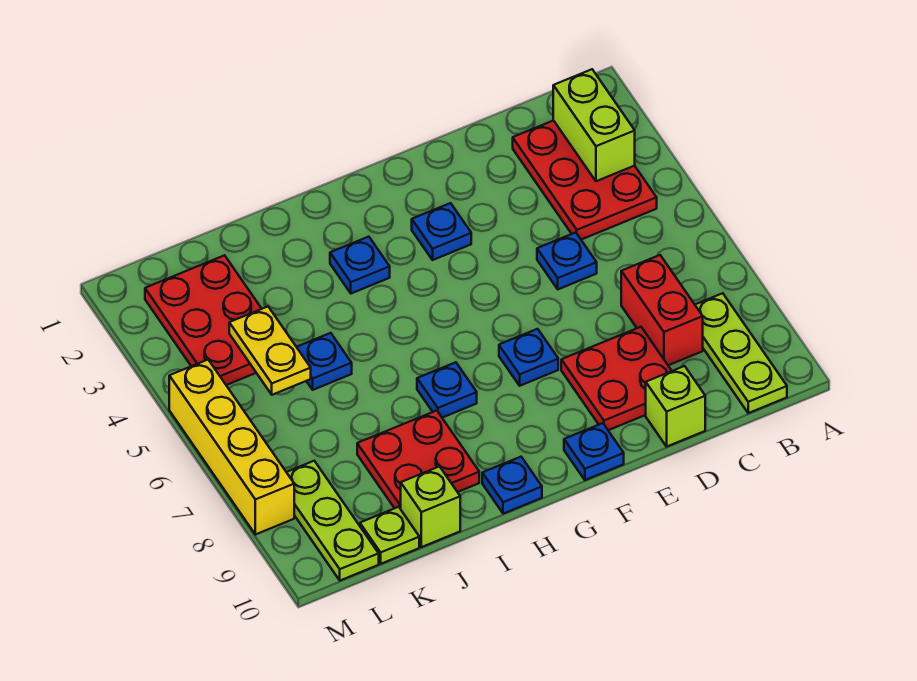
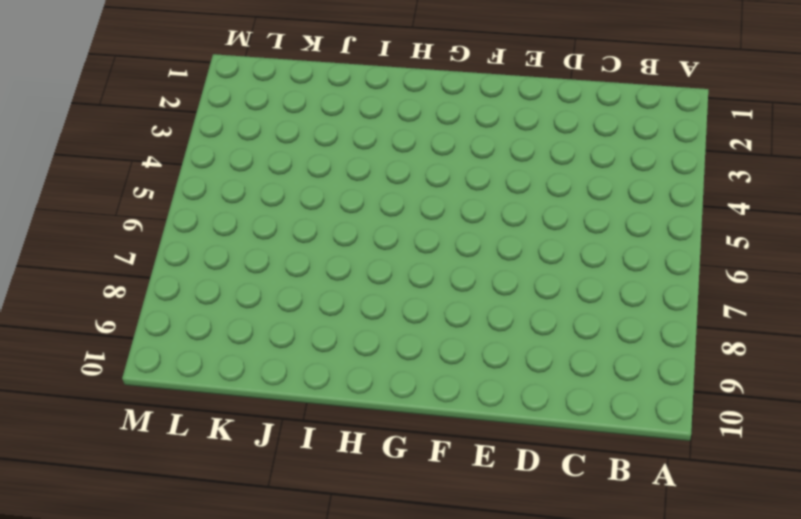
none -> red 2x3 plate [513,120,657,240]
none -> lime 1x3 plate [695,293,787,413]
none -> red 1x2 brick [621,255,703,365]

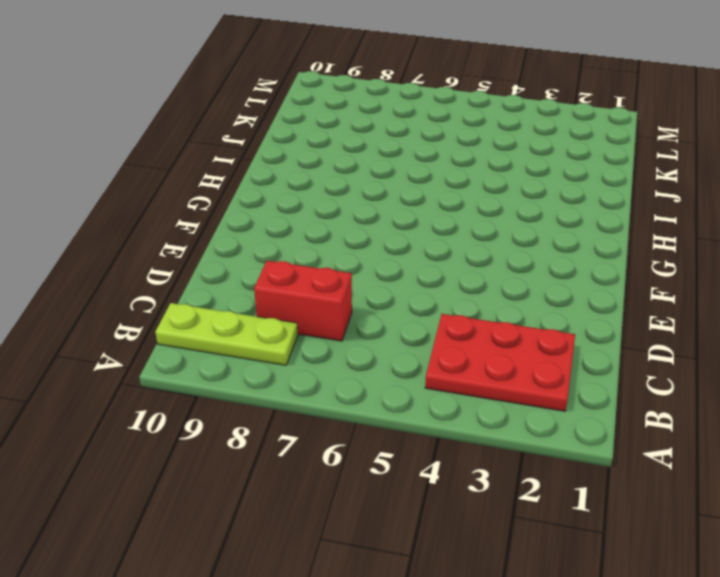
none -> blue 1x1 plate [537,233,597,289]
none -> red 2x2 plate [561,327,672,430]
none -> lime 1x1 brick [646,366,705,446]

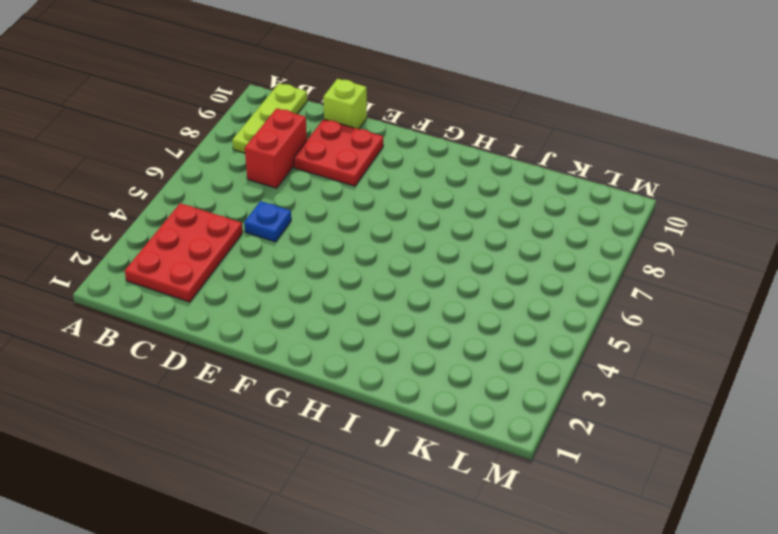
none -> blue 1x1 plate [412,203,471,260]
none -> blue 1x1 plate [499,329,558,386]
none -> blue 1x1 plate [564,423,624,480]

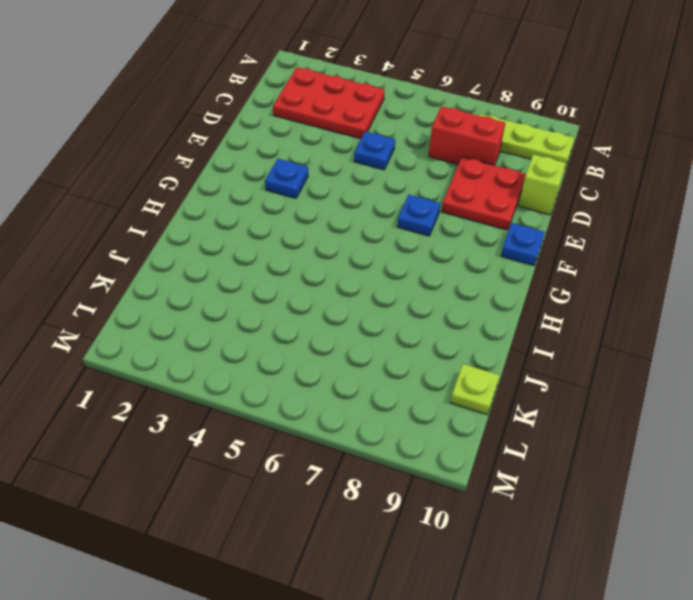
none -> blue 1x1 plate [330,237,390,294]
none -> blue 1x1 plate [417,362,477,418]
none -> blue 1x1 plate [482,457,542,514]

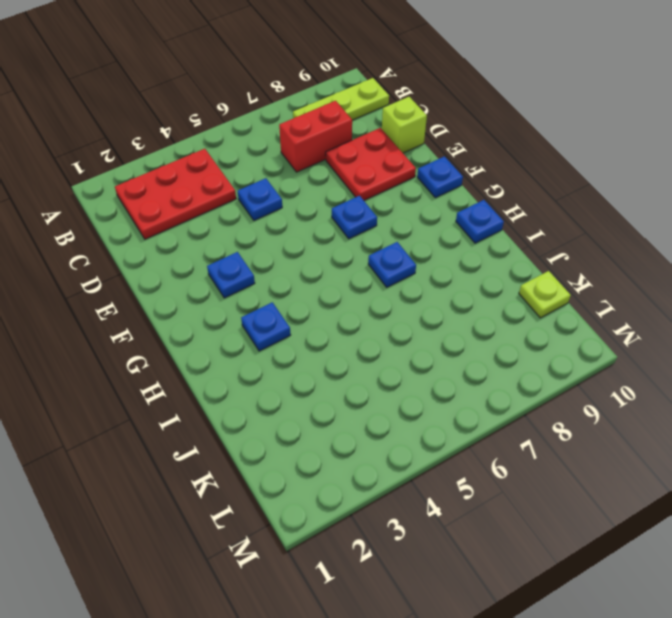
none -> red 2x2 plate [357,411,479,509]
none -> blue 1x1 plate [297,333,352,390]
none -> lime 1x1 brick [401,467,460,547]

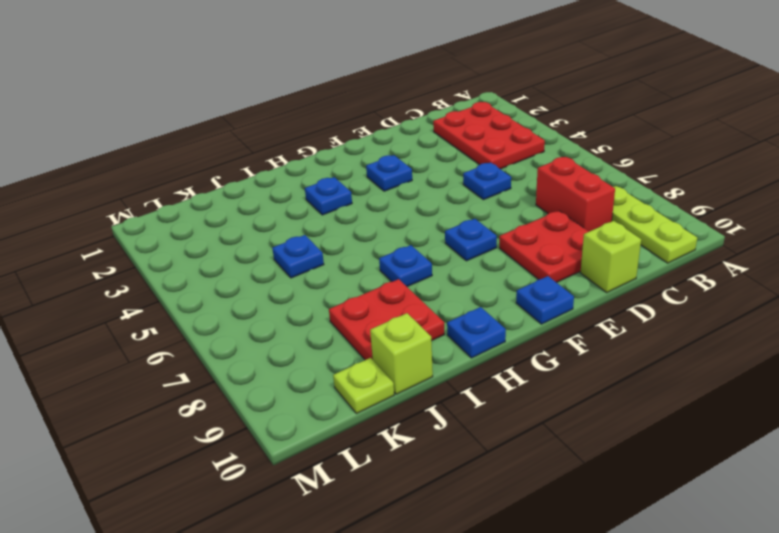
none -> red 2x3 plate [145,255,262,385]
none -> lime 1x3 plate [287,461,379,581]
none -> yellow 1x4 brick [169,360,294,535]

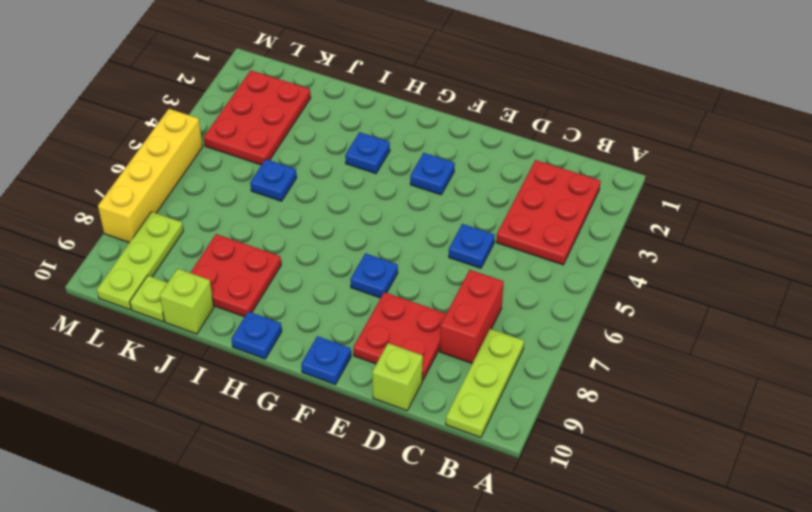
none -> blue 1x1 plate [417,362,477,418]
none -> lime 1x2 brick [553,69,635,181]
none -> yellow 1x2 plate [229,307,311,395]

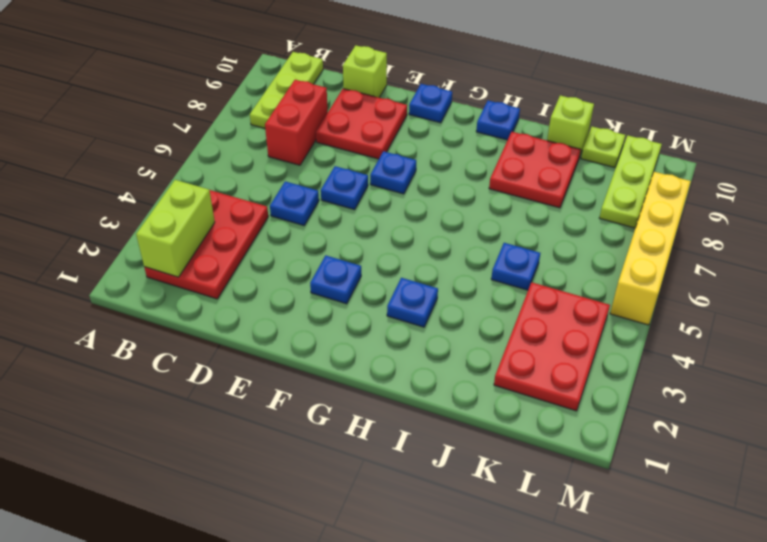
blue 1x1 plate [321,166,368,209] -> blue 1x1 plate moved to [417,362,477,418]
none -> yellow 1x2 plate [229,307,311,395]

